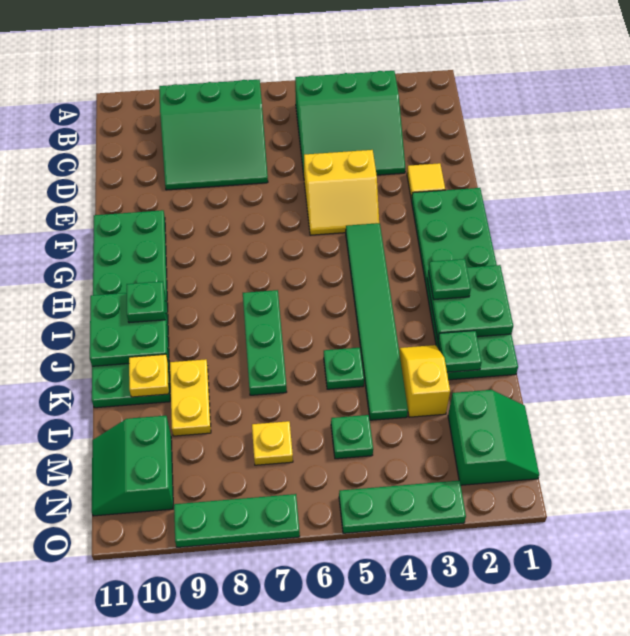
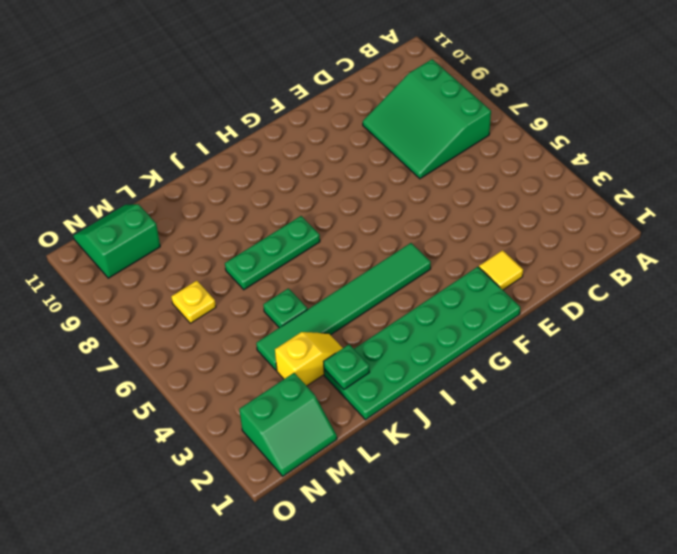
none -> green 3x3 slope [295,71,405,175]
none -> yellow 2x2 slope [304,150,379,235]
none -> green 2x6 plate [92,210,170,408]

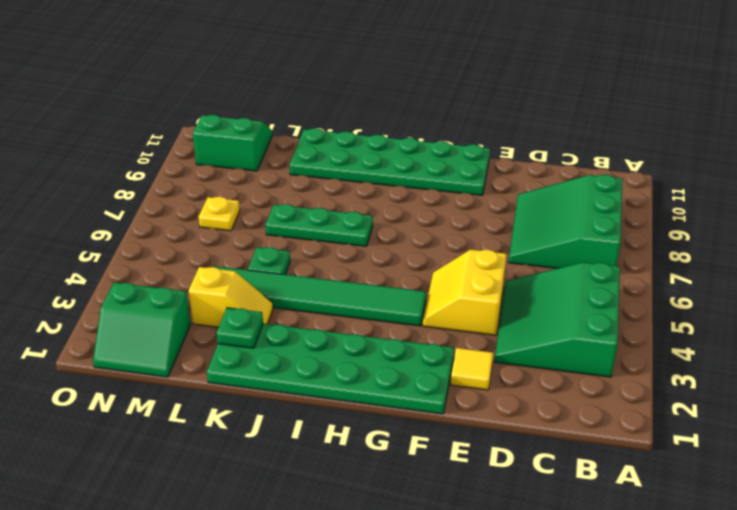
none -> yellow 1x2 plate [170,359,211,436]
none -> green 1x1 plate [331,415,373,459]
none -> green 1x3 plate [339,481,466,533]

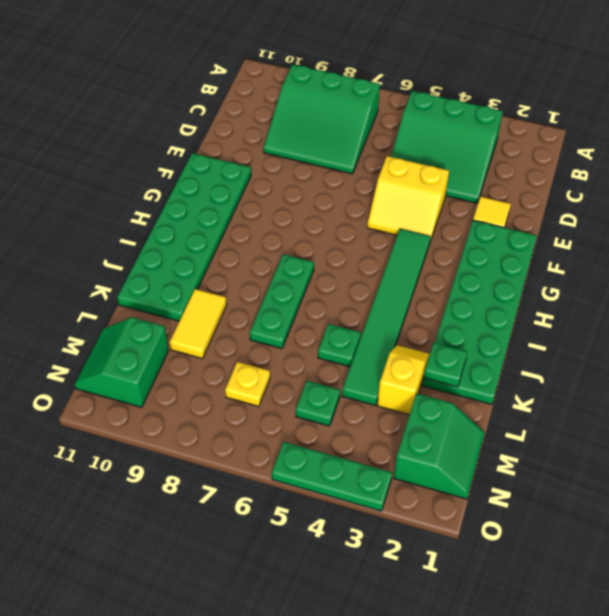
yellow 1x2 tile [170,289,227,359] -> yellow 1x2 plate [170,359,211,436]
none -> green 1x3 plate [174,494,300,547]
none -> green 2x2 plate [427,265,513,339]
none -> green 2x2 plate [90,293,168,366]

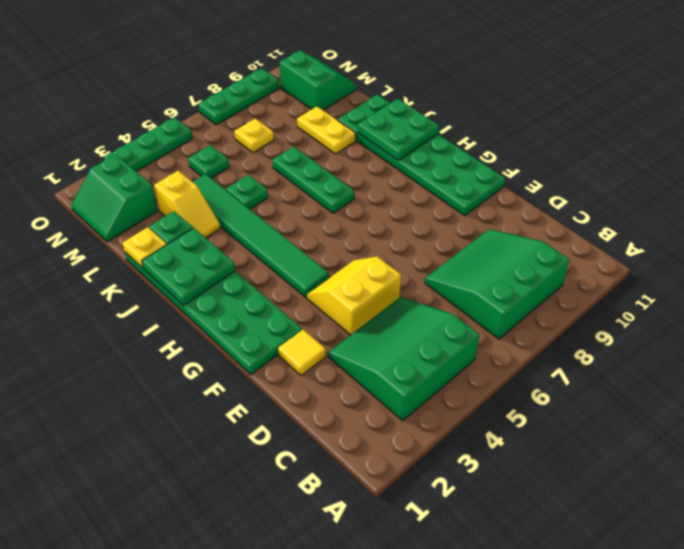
yellow 1x1 plate [122,227,167,268] -> yellow 1x1 plate moved to [129,354,169,397]
none -> green 1x1 plate [428,259,471,300]
none -> green 1x1 plate [127,281,165,323]

